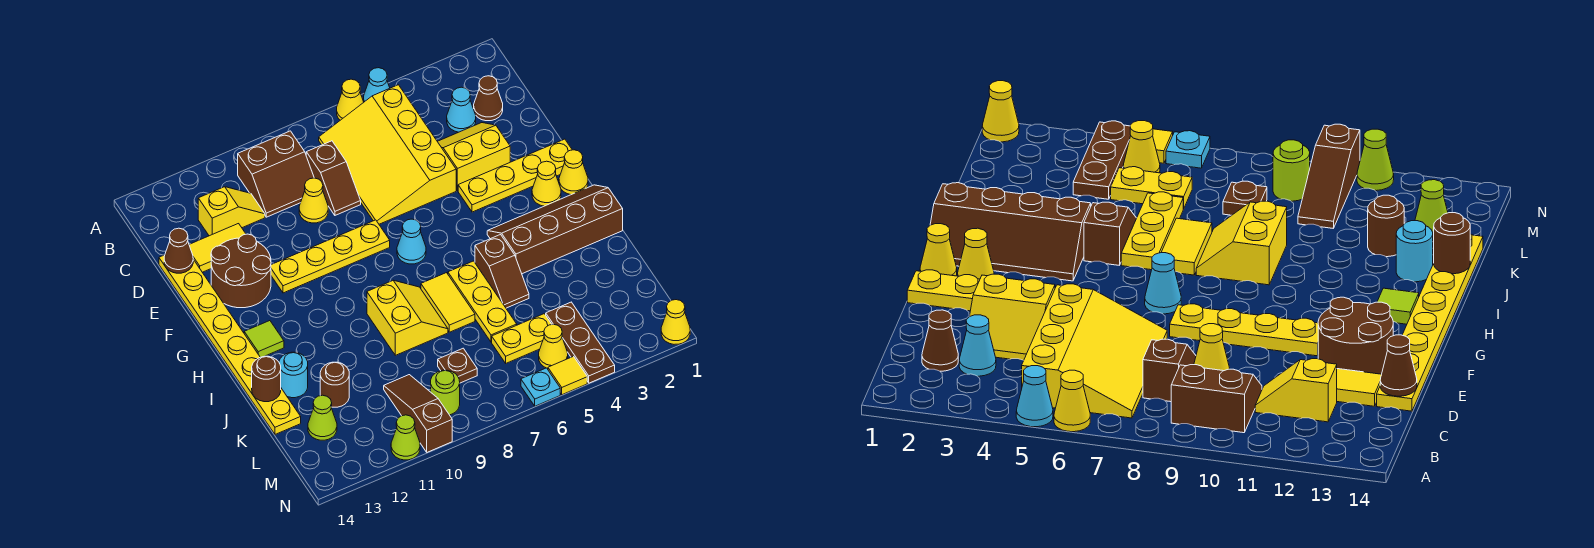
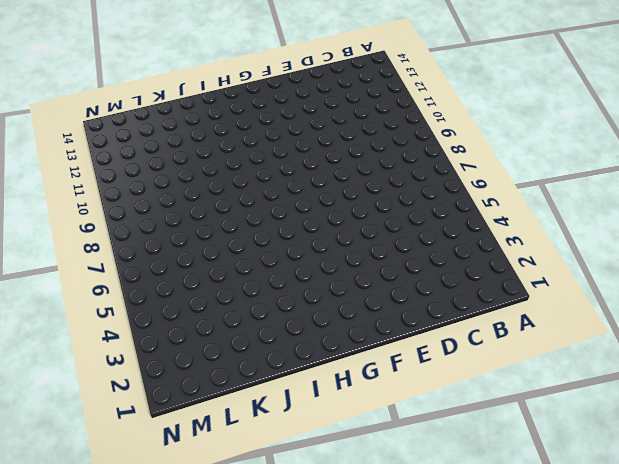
none -> cyan 1x1 cone [364,68,390,102]
none -> yellow 1x1 cone [337,79,364,120]
none -> yellow 3x4 slope [319,85,456,224]
none -> brown 2x2 slope [238,131,314,217]

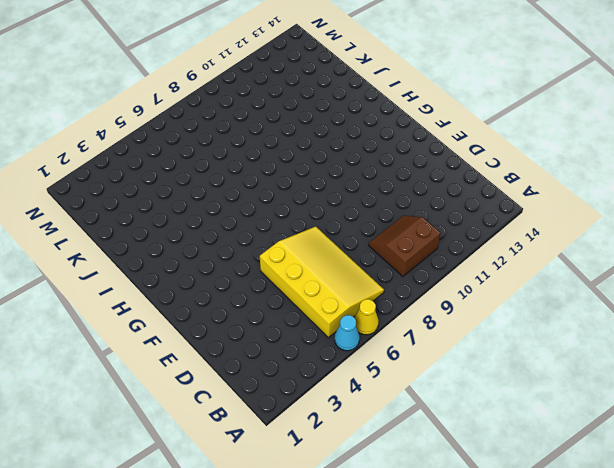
none -> brown 1x1 cone [474,76,503,121]
none -> cyan 1x1 cone [447,87,476,132]
none -> brown 1x2 slope [306,141,361,215]
none -> yellow 1x2 slope [198,187,265,236]

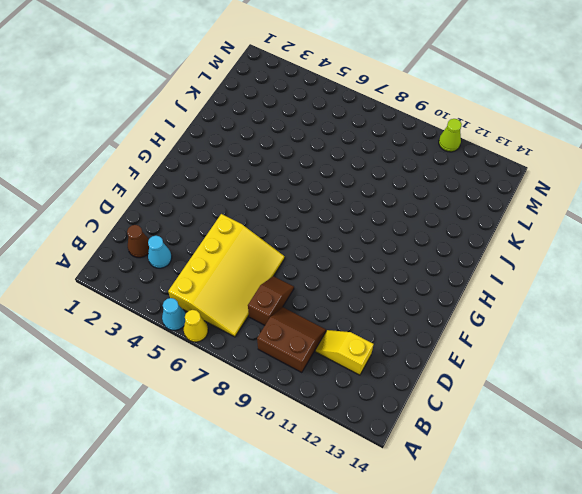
none -> yellow 2x2 slope [437,123,510,191]
none -> yellow 1x1 cone [299,178,328,223]
none -> yellow 1x2 tile [189,224,246,272]
none -> yellow 1x8 plate [159,255,301,434]

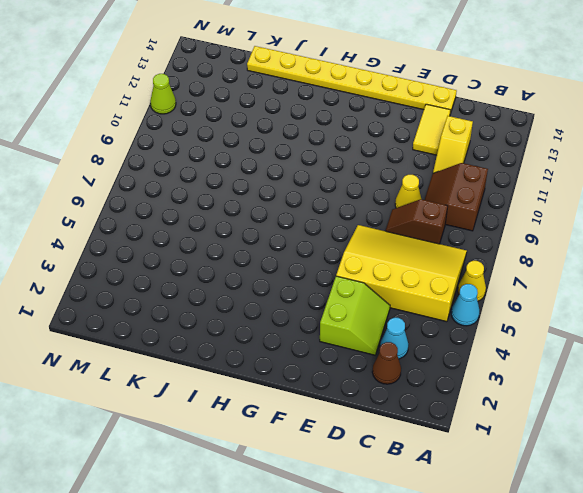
lime 2x2 slope [320,276,390,355] -> yellow 2x2 slope [437,123,510,191]
none -> brown 2x2 round brick [211,234,271,308]
none -> yellow 1x4 plate [458,139,572,212]
none -> yellow 1x4 plate [271,220,390,293]
none -> yellow 1x1 cone [559,150,588,195]

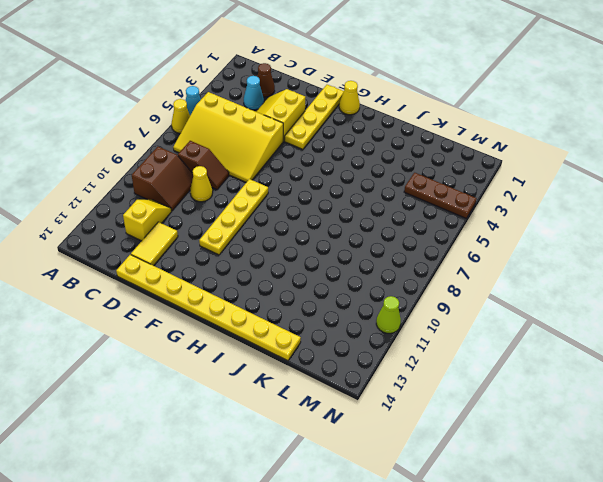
none -> brown 2x2 round brick [211,234,271,308]
none -> yellow 1x1 cone [532,161,561,206]
none -> cyan 1x1 cone [397,219,426,264]
none -> brown 2x4 slope [487,185,623,274]

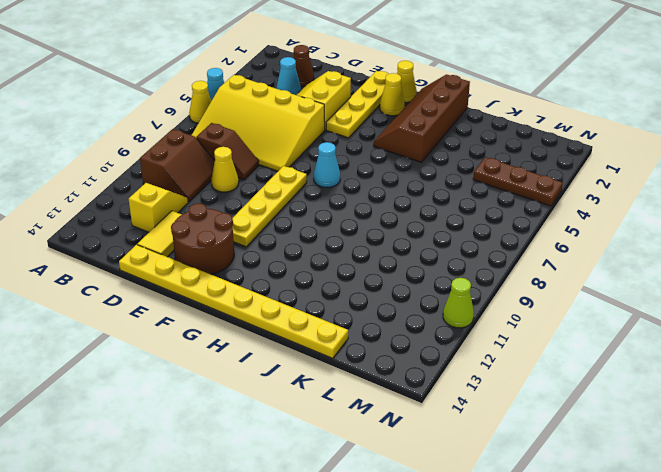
none -> lime 1x1 tile [244,321,284,357]
none -> brown 1x2 slope [475,235,529,308]
none -> yellow 1x3 plate [448,261,517,342]
none -> yellow 1x2 tile [421,273,475,332]

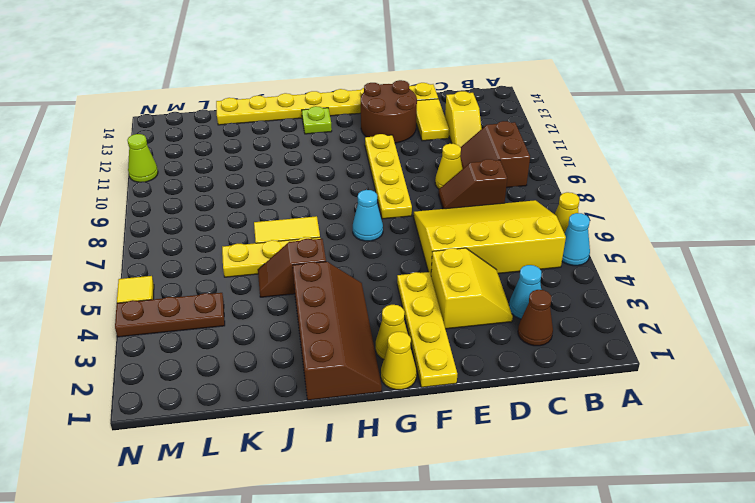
lime 1x1 plate [302,106,332,134] -> lime 1x1 tile [244,321,284,357]
none -> yellow 2x2 slope [367,280,448,355]
none -> cyan 1x1 round brick [279,352,308,398]
none -> brown 1x1 round brick [320,362,349,407]
none -> yellow 1x2 plate [492,314,552,363]

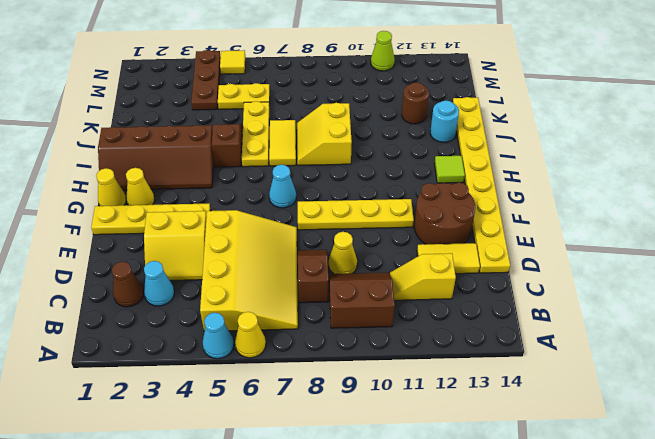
none -> brown 1x1 plate [438,348,477,383]
none -> brown 1x3 slope [384,375,452,452]
none -> lime 1x1 cone [308,395,337,440]
none -> yellow 1x1 cone [539,324,568,368]

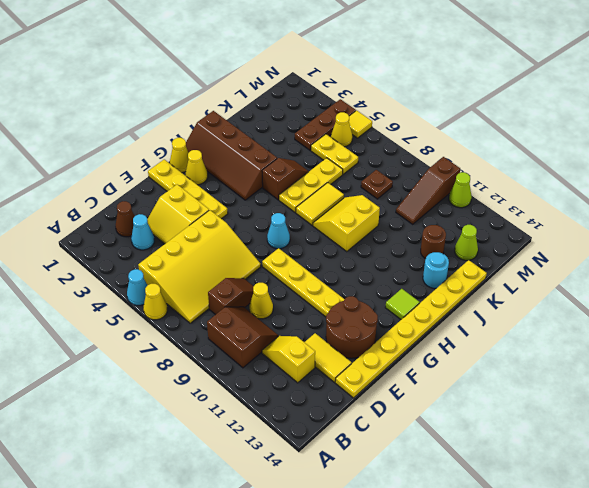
none -> lime 1x1 round brick [431,370,460,415]
none -> yellow 1x1 cone [661,300,690,344]
none -> cyan 1x1 plate [521,368,560,406]
none -> brown 1x1 cone [164,228,193,273]

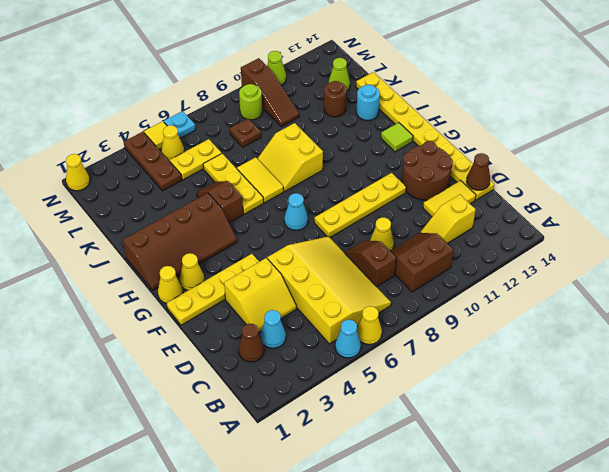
none -> brown 1x1 round brick [252,356,281,402]

